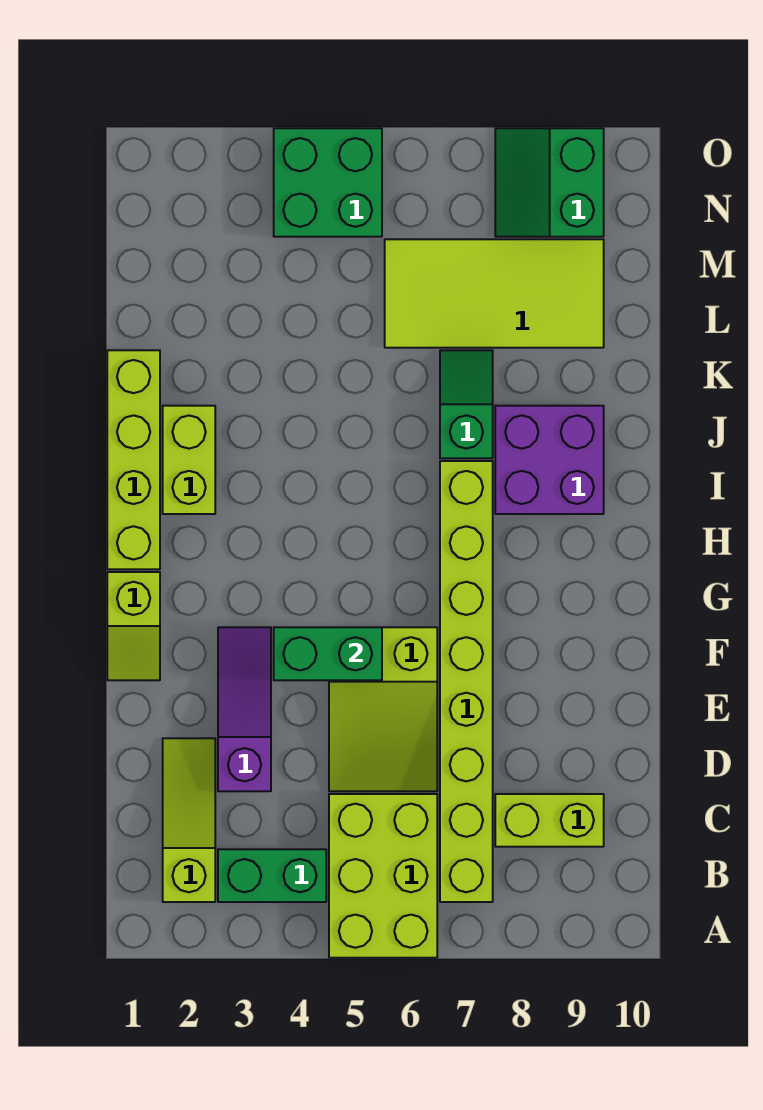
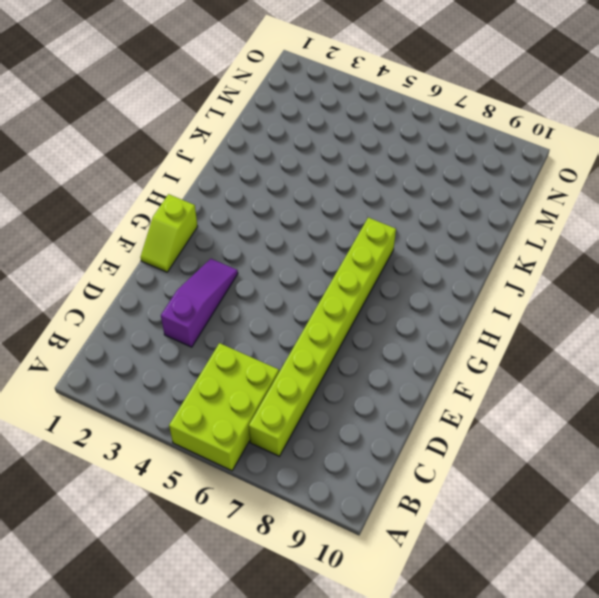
none -> lime 1x3 slope [163,738,215,902]
none -> green 1x2 brick [218,849,326,902]
none -> lime 1x2 brick [495,794,604,847]

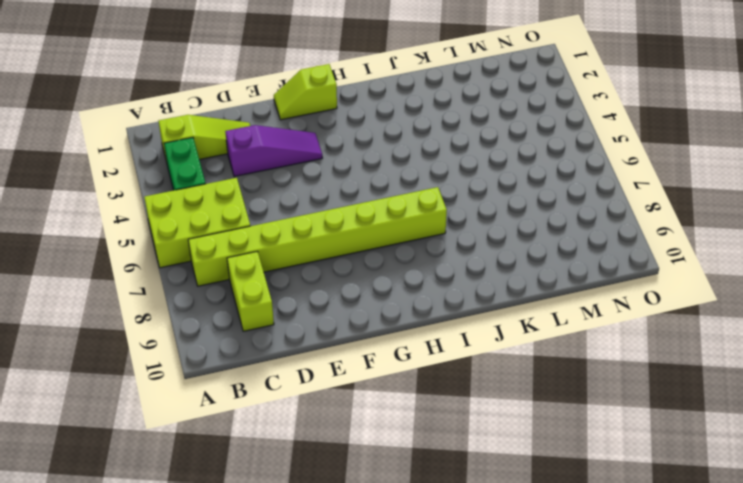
none -> lime 2x3 slope [329,627,437,791]
none -> lime 1x4 brick [107,350,160,569]
none -> lime 1x2 brick [163,406,215,514]

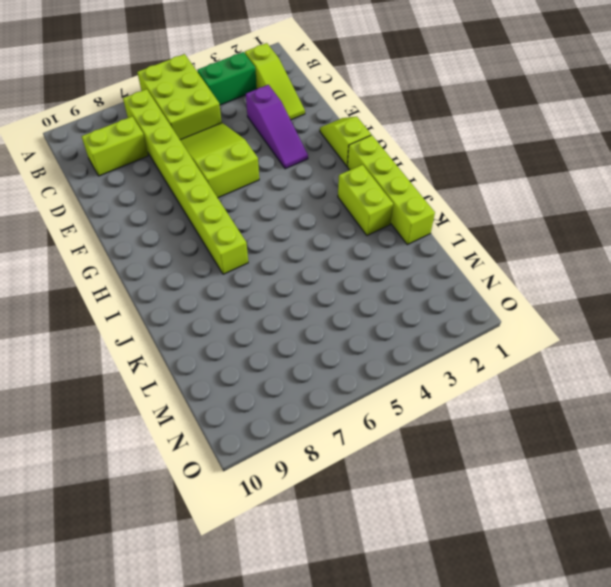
none -> purple 2x2 brick [495,406,604,514]
none -> green 1x2 slope [440,350,493,458]
none -> lime 2x4 tile [385,239,604,348]

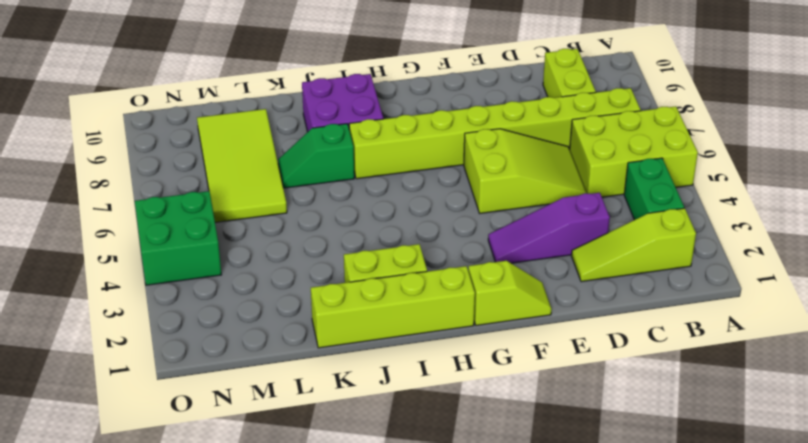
none -> green 2x2 slope [495,128,604,237]
none -> green 1x2 brick [274,627,382,680]

